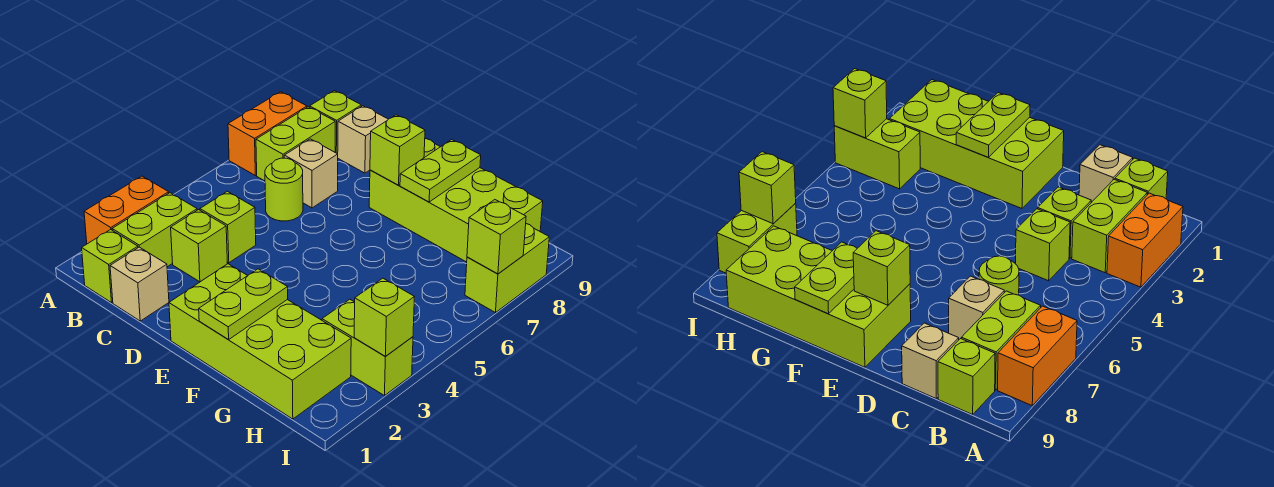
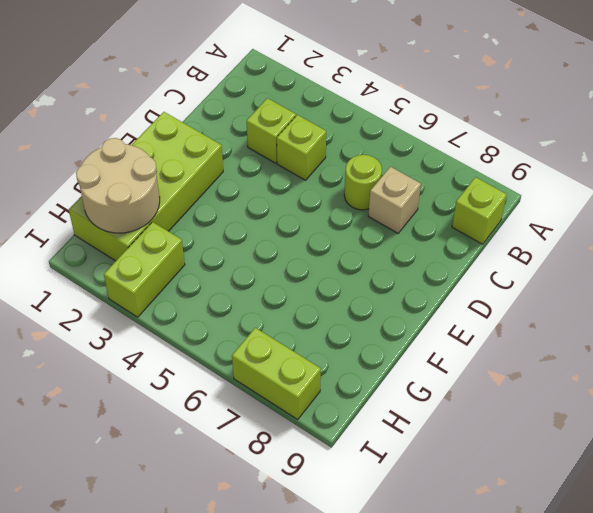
tan 2x2 round brick [76,138,160,233] -> none
none -> orange 1x2 brick [84,176,169,244]
none -> orange 1x2 brick [228,92,307,176]
none -> lime 1x1 brick [82,230,138,303]

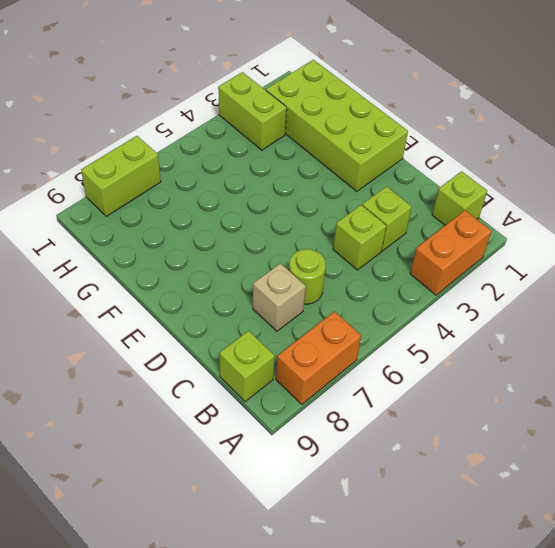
none -> lime 1x2 brick [112,193,197,267]
none -> lime 1x2 brick [256,107,335,181]
none -> tan 1x1 brick [110,247,169,321]

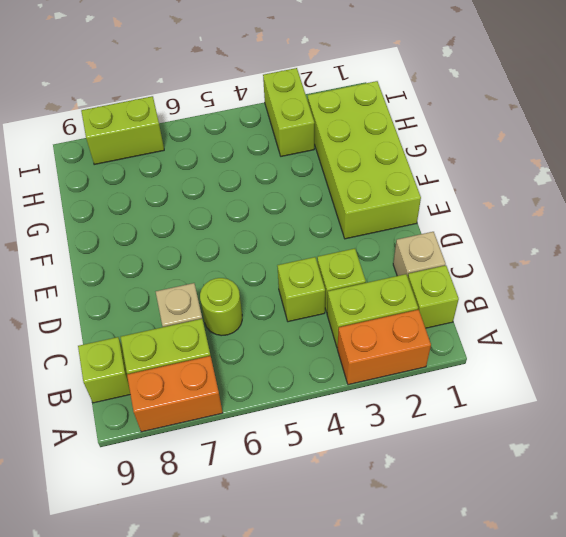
none -> tan 1x1 brick [338,106,388,173]
none -> lime 2x4 brick [369,139,543,262]
none -> lime 1x1 brick [370,115,425,185]

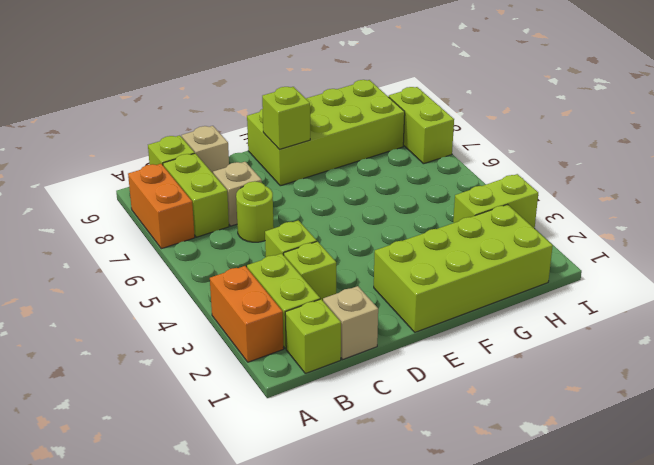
none -> lime 1x2 plate [199,269,288,340]
none -> lime 1x2 plate [400,140,481,202]
none -> lime 1x1 brick [354,278,414,357]

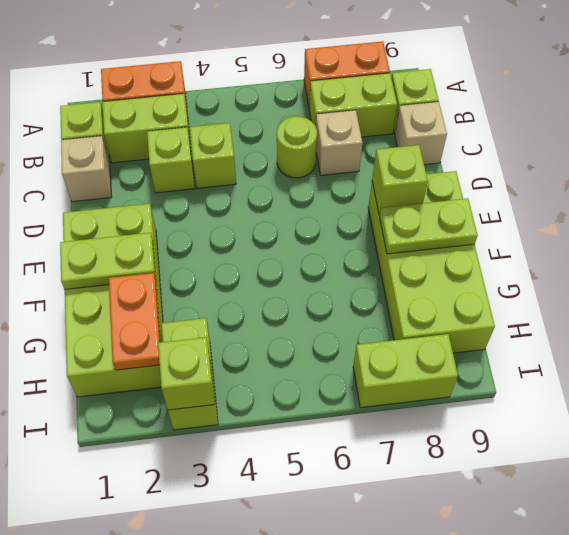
orange 1x2 plate [109,273,160,370] -> none
none -> lime 1x1 brick [467,200,526,274]

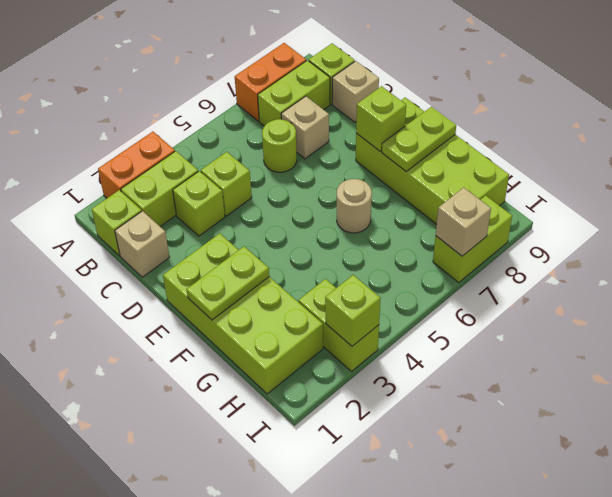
tan 1x1 round brick [337,179,372,233] -> none
tan 1x1 brick [436,188,491,256] -> lime 1x1 brick [467,200,526,274]

